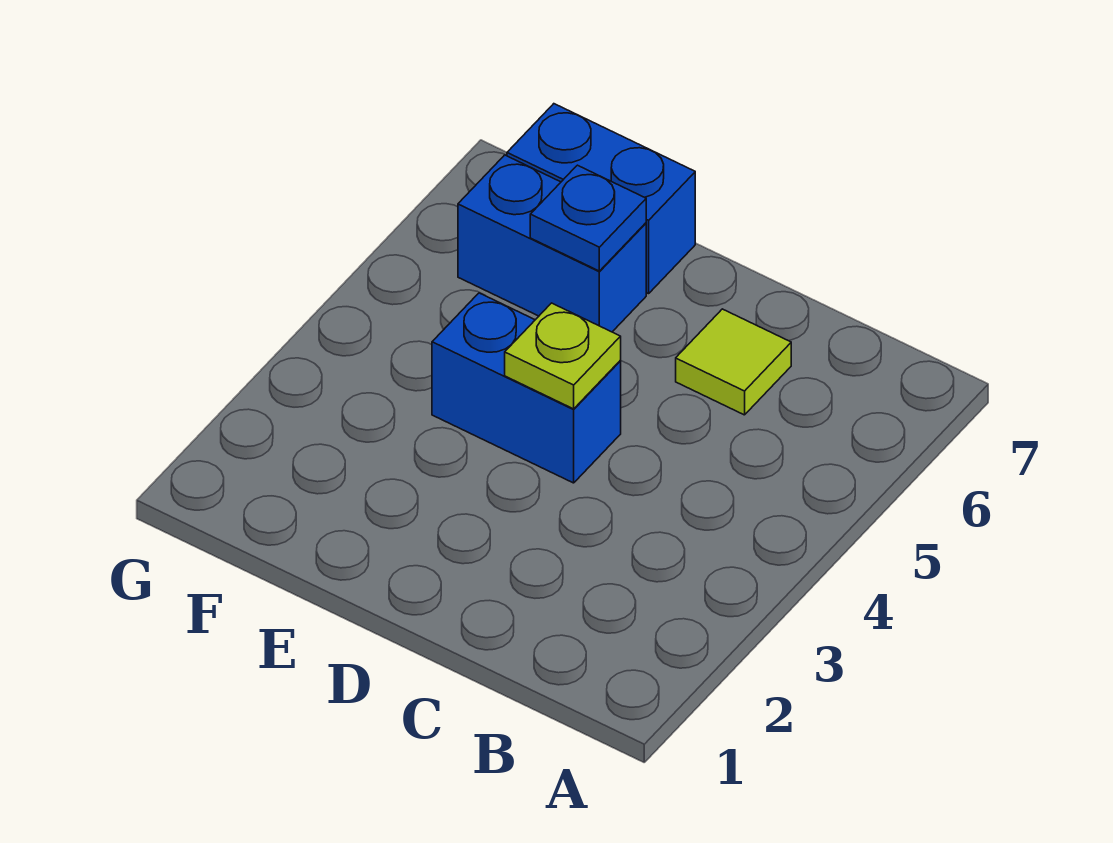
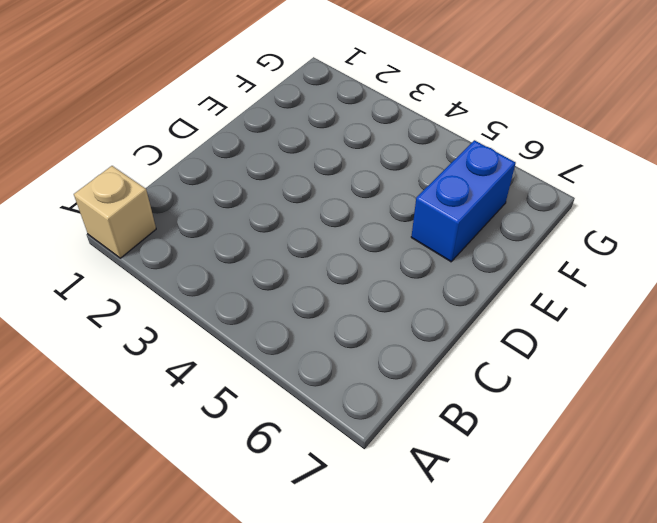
tan 1x1 brick [74,166,156,258] -> none
none -> lime 1x1 tile [676,309,791,415]
none -> blue 1x2 brick [432,293,621,483]

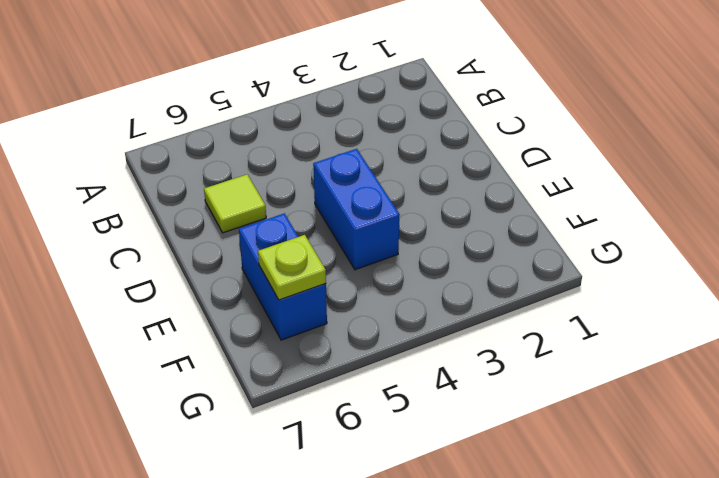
lime 1x1 plate [258,235,326,300] -> lime 1x1 plate moved to [505,303,621,409]
none -> blue 1x2 brick [507,104,695,294]
none -> blue 1x1 plate [530,165,646,271]

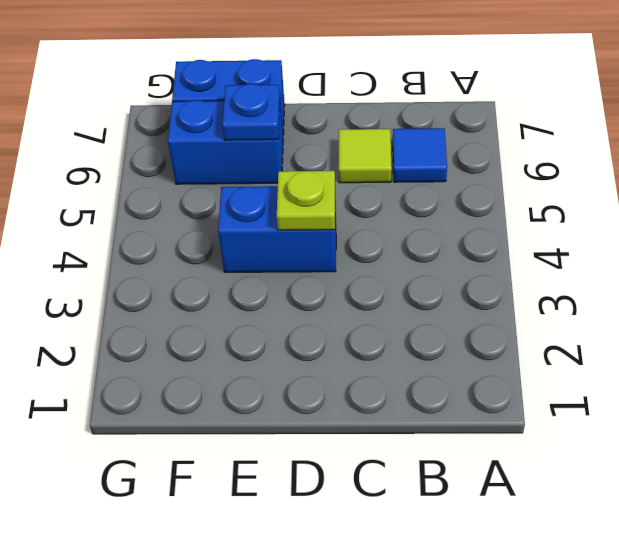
blue 1x1 tile [393,128,447,182] -> none

